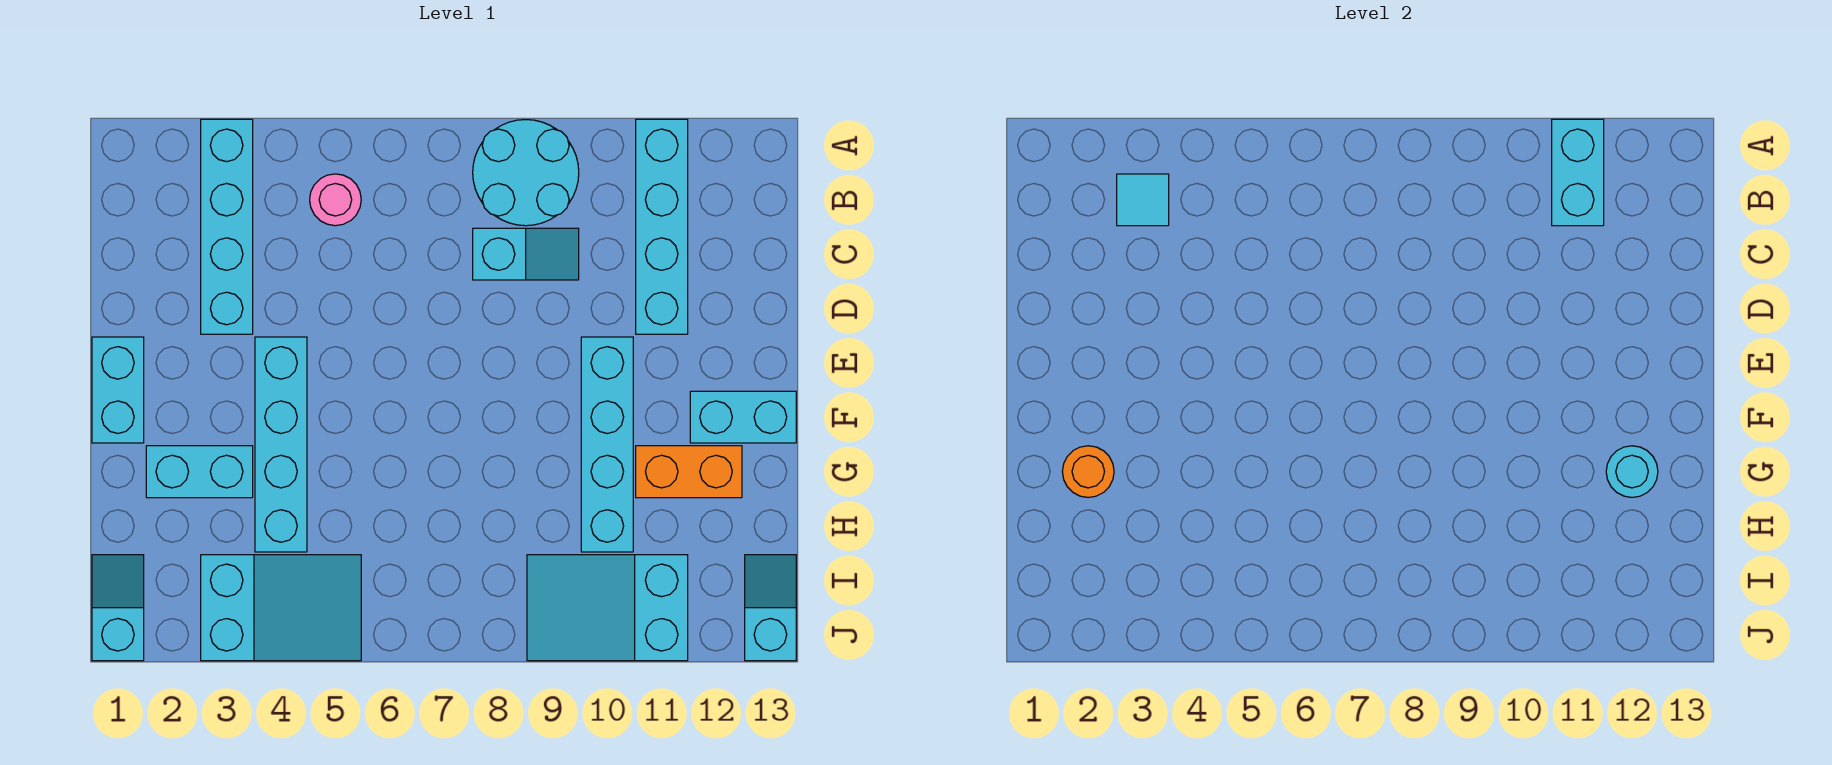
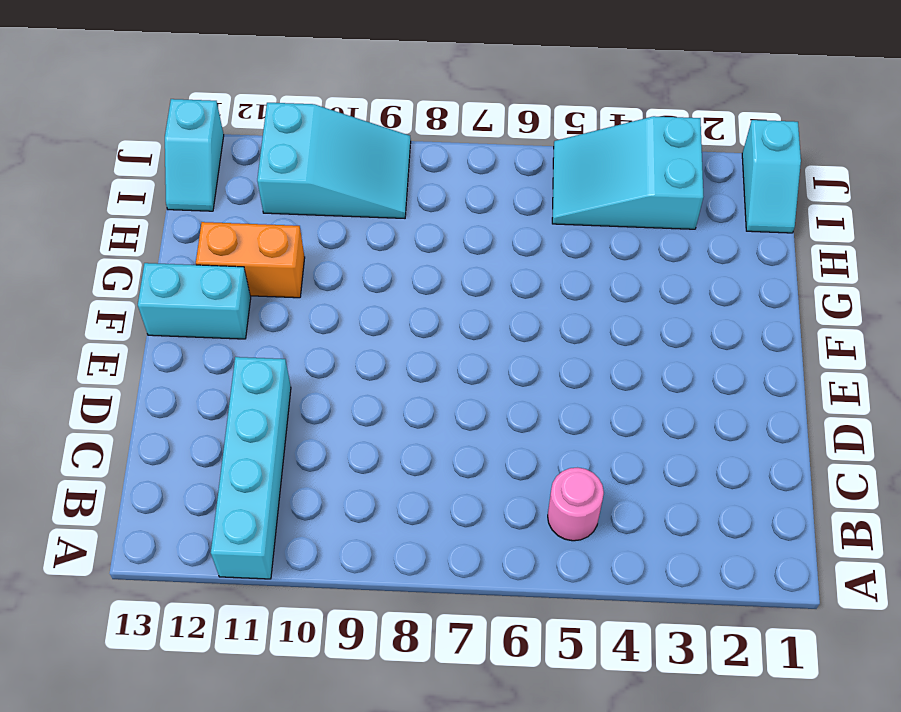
none -> cyan 1x4 brick [201,119,253,334]
none -> cyan 2x2 round brick [473,120,579,226]
none -> cyan 1x2 slope [473,228,579,280]

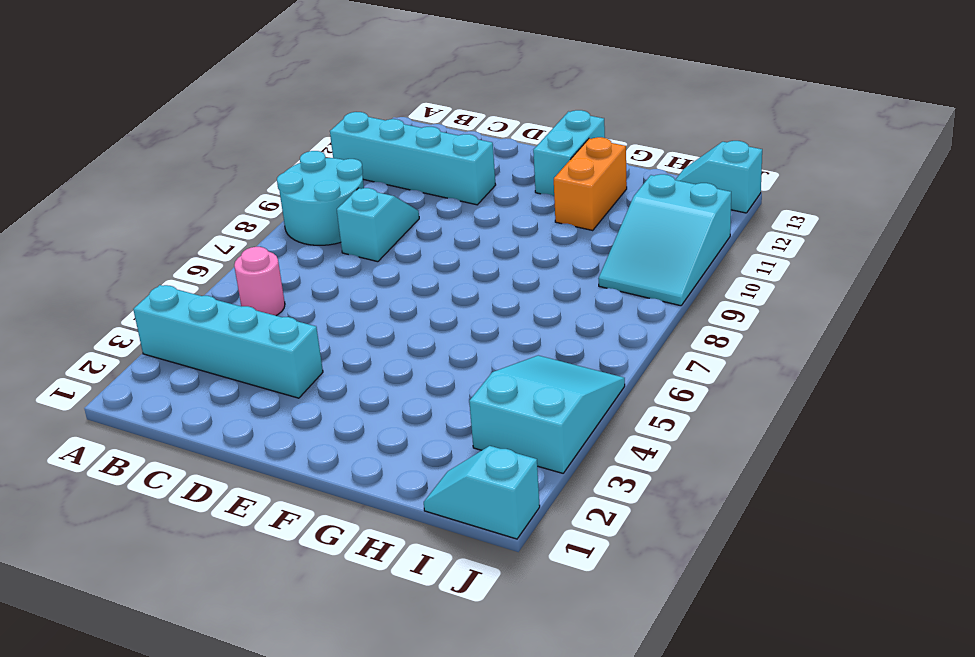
none -> cyan 1x2 brick [92,337,144,443]
none -> cyan 1x4 brick [255,337,307,552]
none -> cyan 1x4 brick [581,337,633,552]

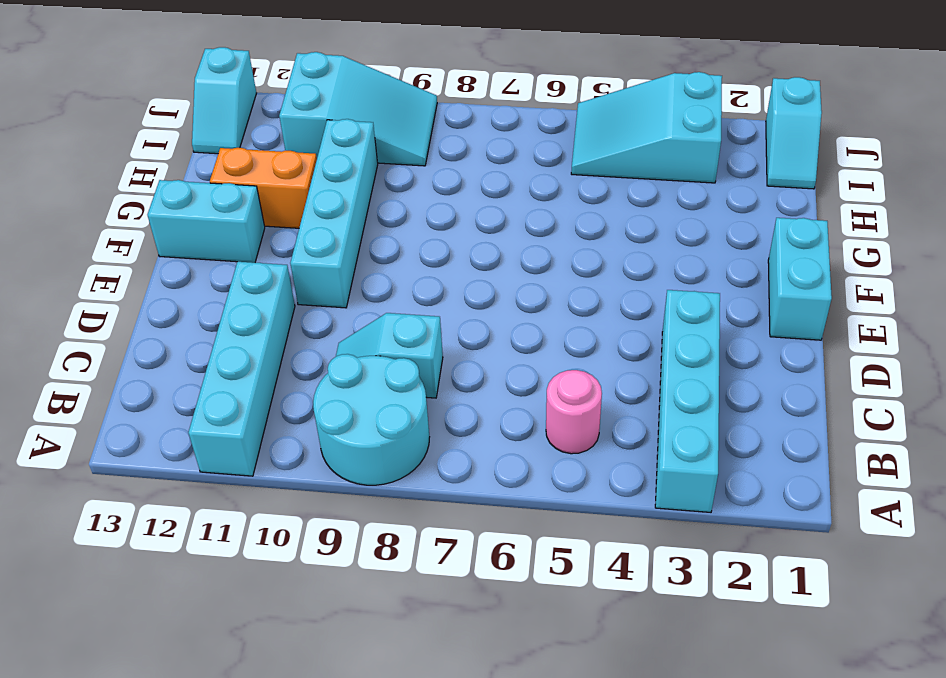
none -> cyan 1x4 brick [255,337,307,552]
none -> cyan 1x2 brick [146,446,253,498]
none -> cyan 1x2 brick [1552,119,1604,226]

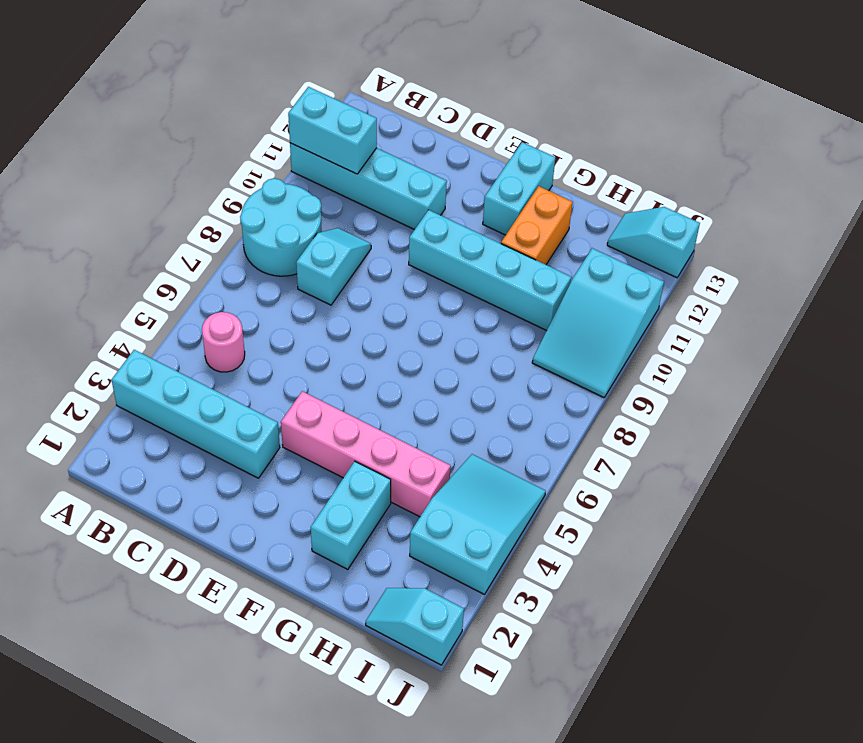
pink 1x4 brick [281,391,451,517] -> cyan 1x4 brick [255,337,307,552]
none -> cyan 1x2 brick [92,337,144,443]
none -> cyan 1x1 tile [1117,174,1169,226]
none -> orange 1x1 round brick [1062,446,1114,498]

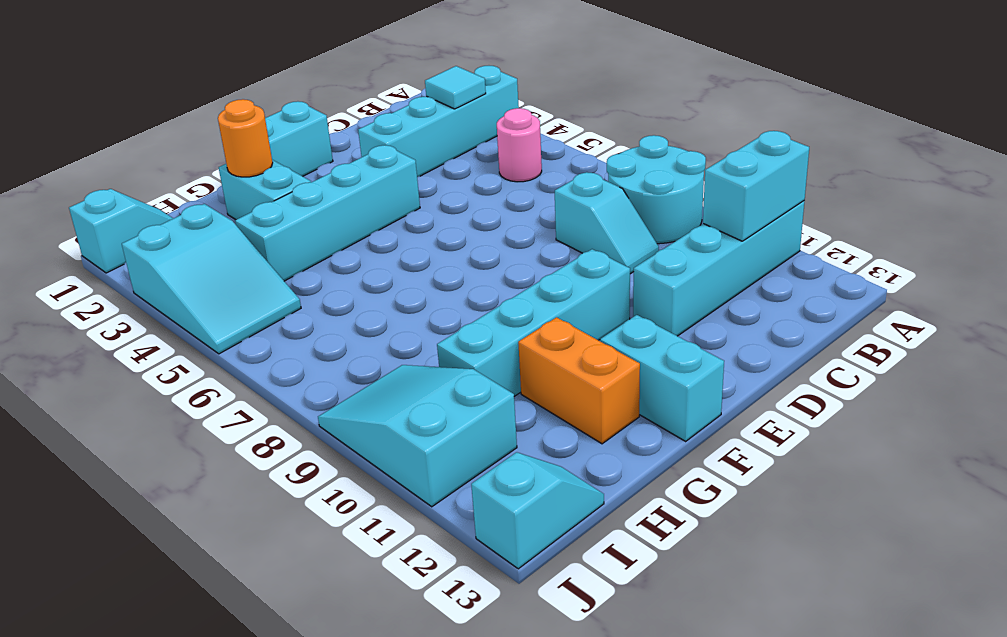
none -> cyan 1x1 round brick [1606,446,1658,497]

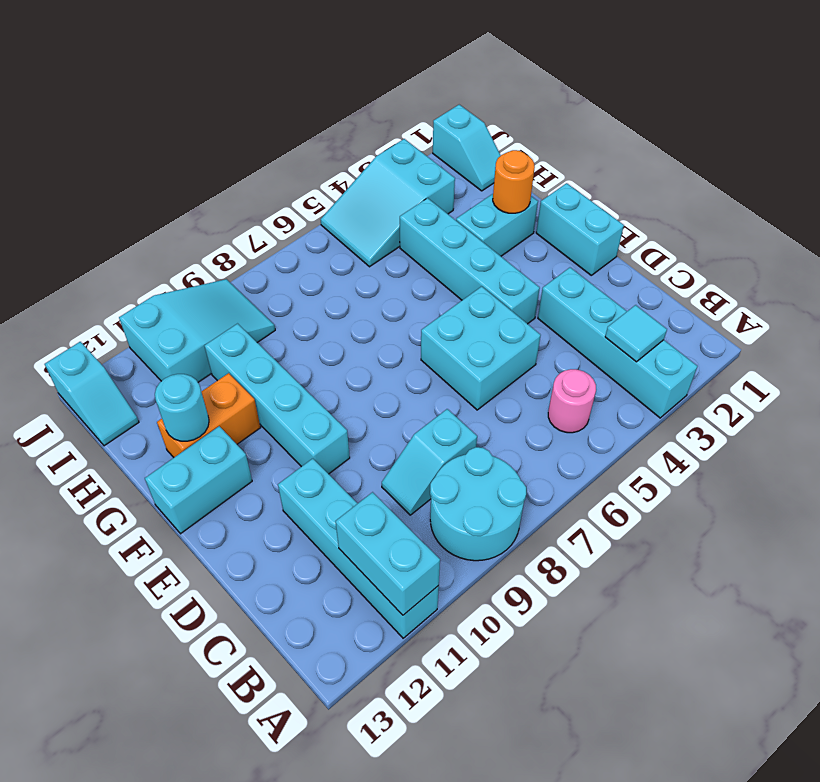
cyan 2x2 brick [421,286,541,410] -> none

